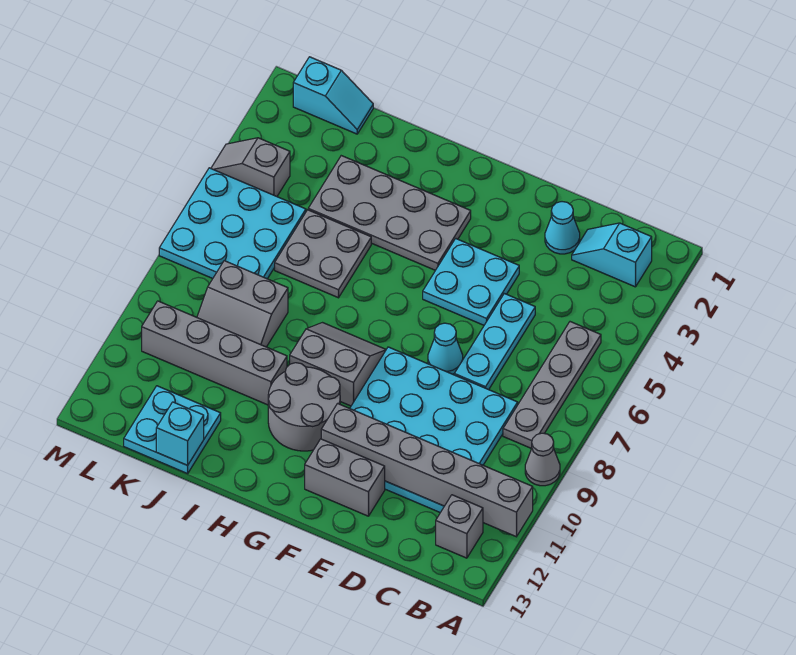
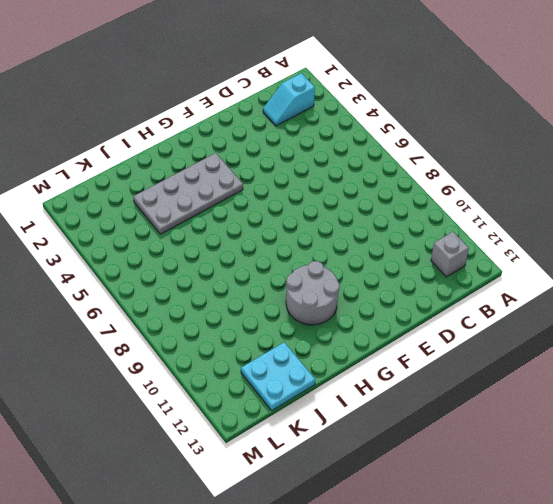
none -> grey 1x1 cone [525,433,560,486]
none -> grey 1x4 plate [503,322,601,449]
none -> cyan 4x4 plate [350,347,518,513]

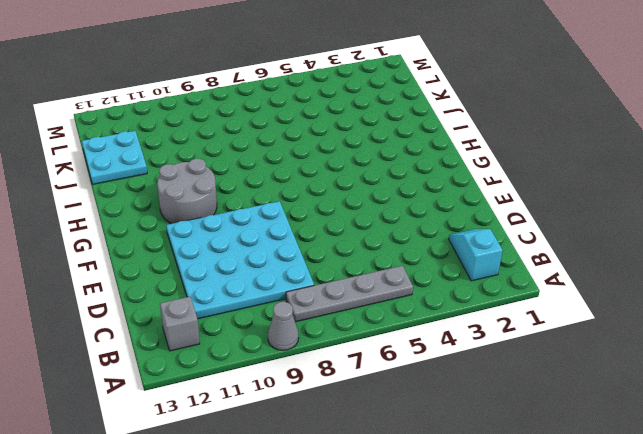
none -> cyan 1x1 cone [545,202,580,254]
none -> cyan 1x3 plate [454,294,535,390]
none -> cyan 2x2 plate [423,239,519,325]

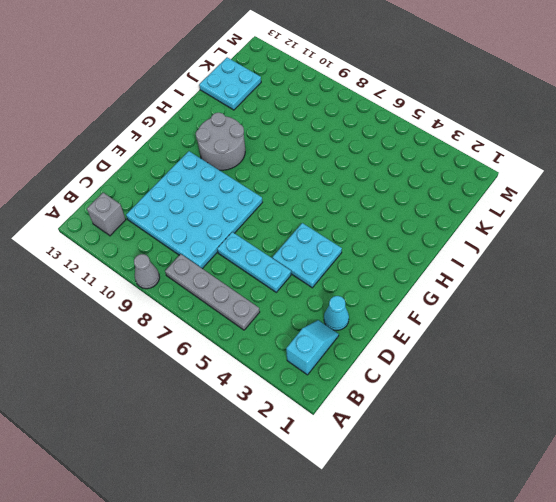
none -> cyan 1x1 cone [428,323,463,374]
none -> grey 1x2 brick [305,439,385,516]
none -> grey 2x4 plate [308,156,471,270]

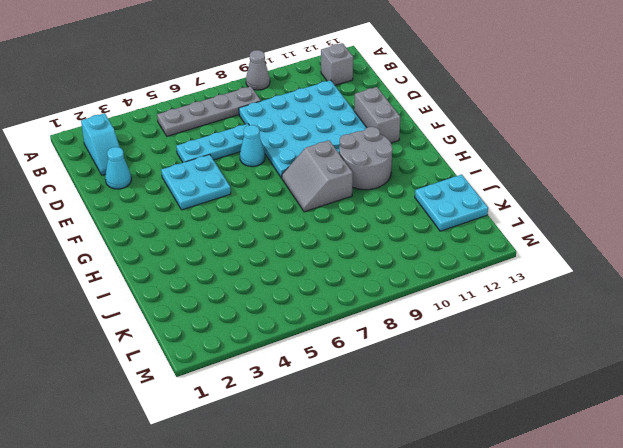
none -> grey 2x4 plate [308,156,471,270]
none -> grey 2x2 plate [275,210,371,298]
none -> grey 1x4 brick [142,301,287,405]

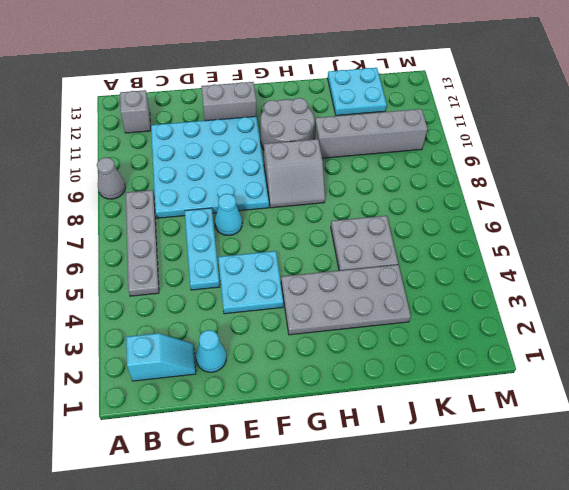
none -> grey 2x2 slope [197,261,288,347]
none -> cyan 1x2 slope [293,57,373,134]
none -> cyan 3x3 plate [159,168,306,279]

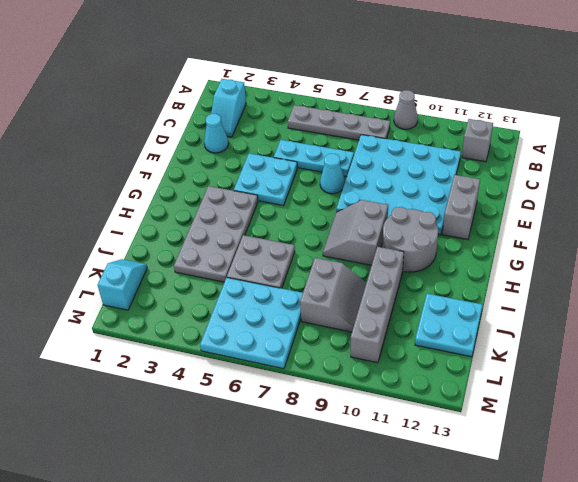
none -> grey 1x2 slope [211,138,290,196]
none -> grey 1x6 brick [321,404,533,537]
none -> cyan 1x1 brick [156,402,204,465]

